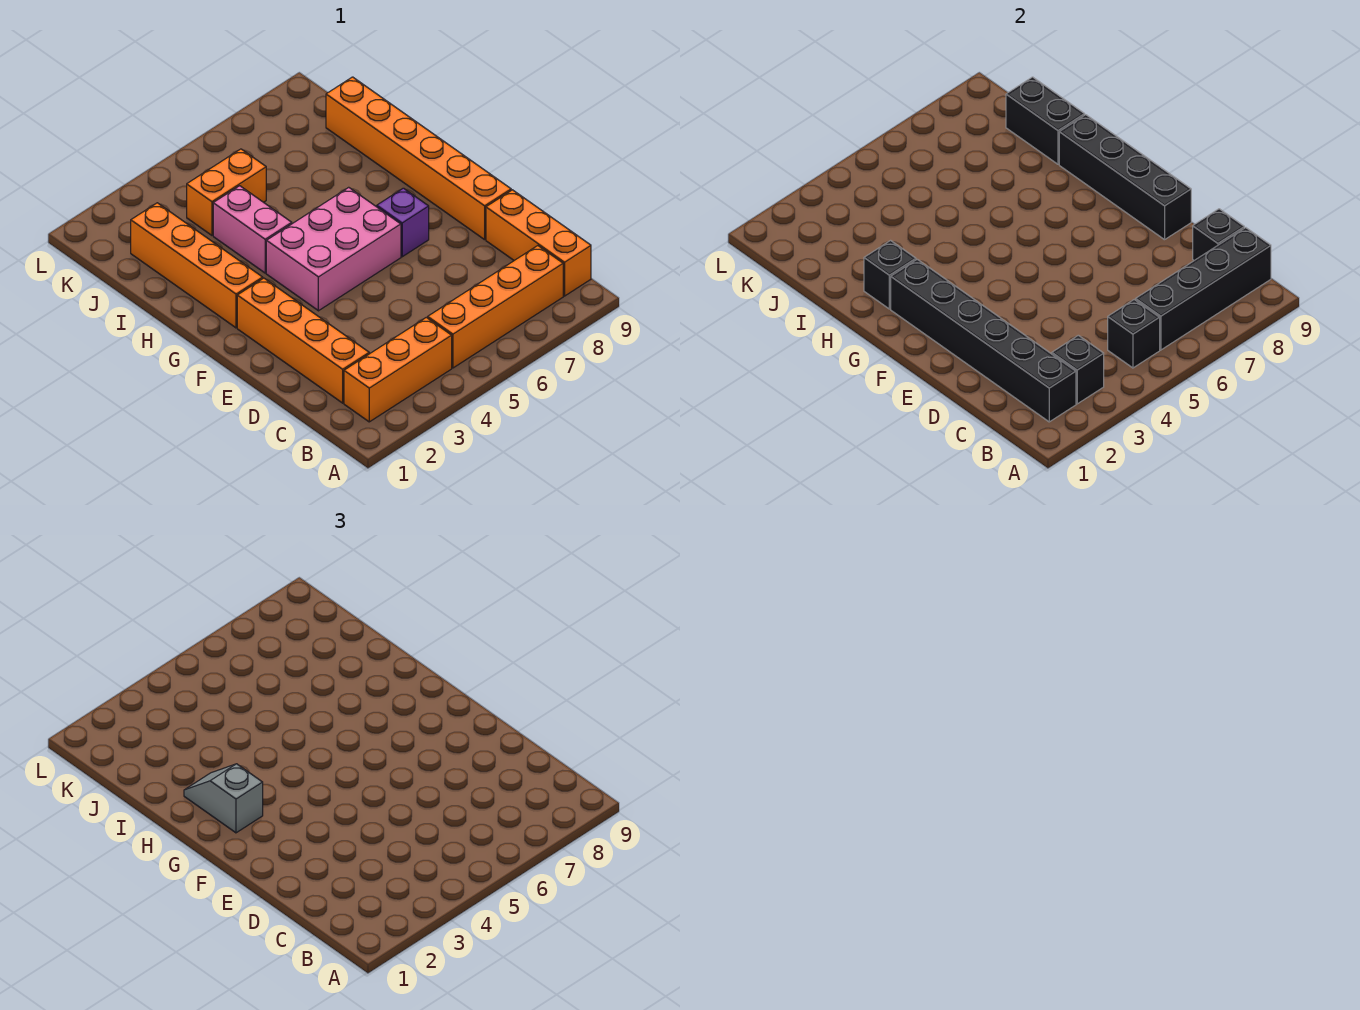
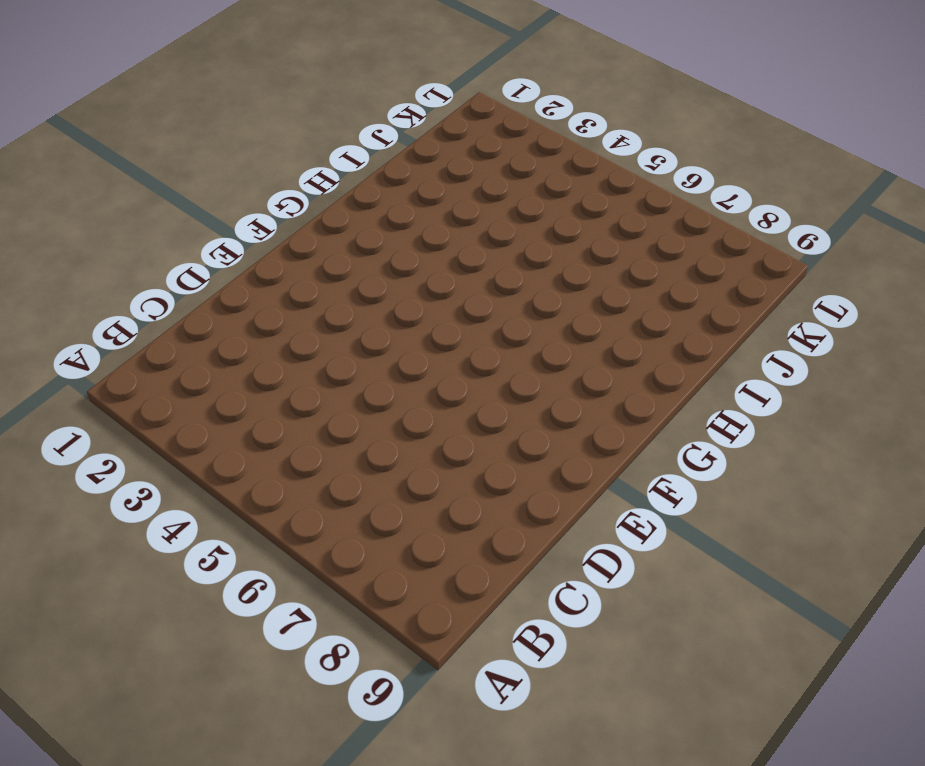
none -> orange 1x3 brick [344,317,452,422]
none -> orange 1x4 brick [428,246,563,368]
none -> orange 1x3 brick [486,190,591,296]

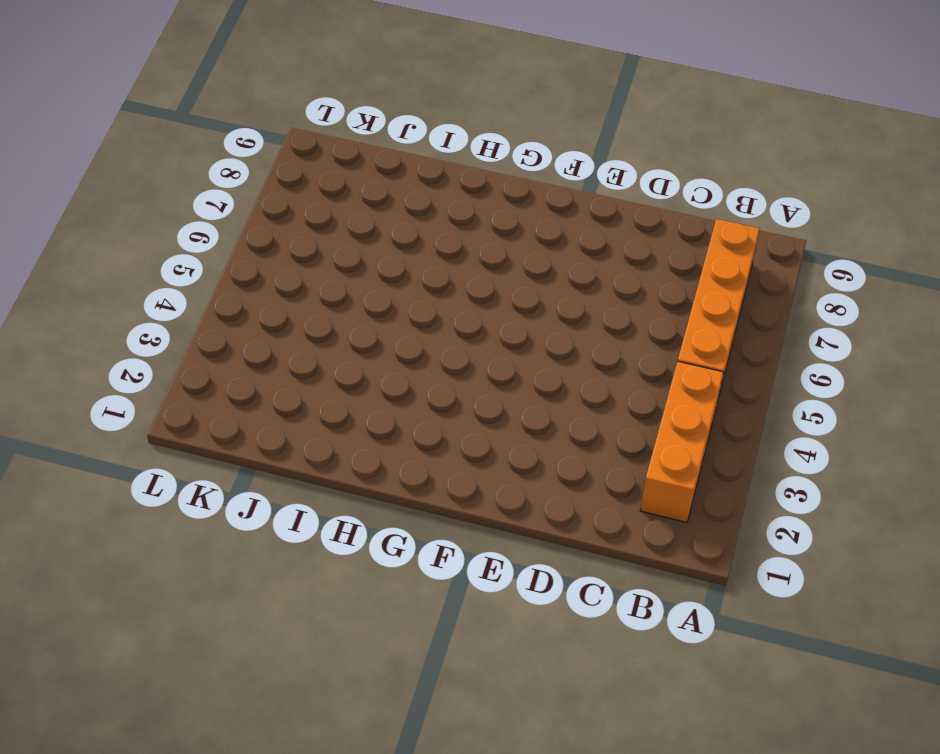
none -> orange 1x3 brick [486,190,591,296]
none -> orange 1x4 brick [237,278,369,403]
none -> orange 1x6 brick [326,77,511,240]

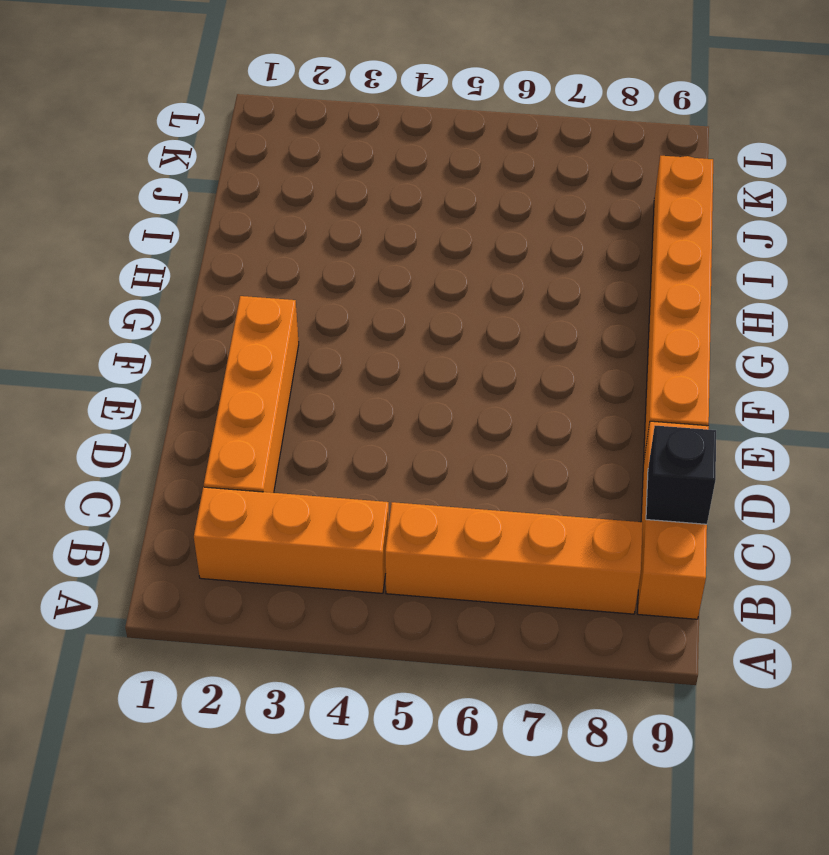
none -> pink 2x3 brick [266,187,401,311]
none -> purple 1x1 brick [377,188,429,257]
none -> orange 1x4 brick [131,203,263,328]

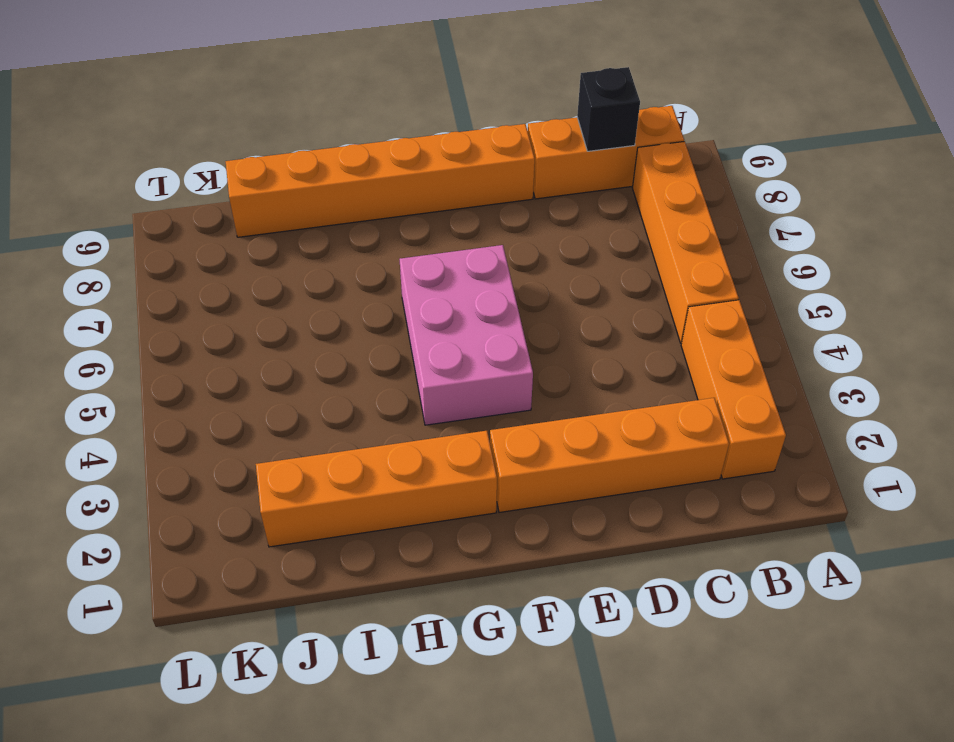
none -> purple 1x1 brick [377,188,429,257]
none -> pink 1x2 brick [213,186,292,273]
none -> orange 1x2 brick [187,149,266,235]

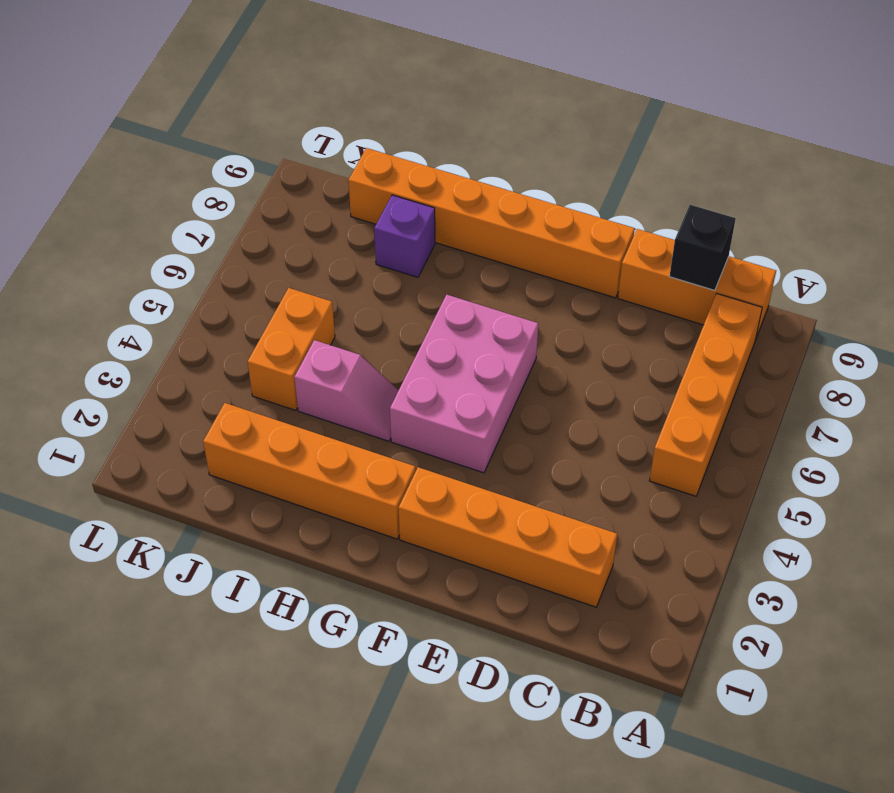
pink 1x2 slope [295,340,399,441] -> pink 1x2 brick [213,186,292,273]
purple 1x1 brick [374,195,435,277] -> purple 1x1 brick moved to [377,188,429,257]
none -> orange 1x3 brick [344,317,452,422]
none -> black 1x6 brick [891,259,1076,422]
none -> black 1x1 brick [1052,335,1104,404]

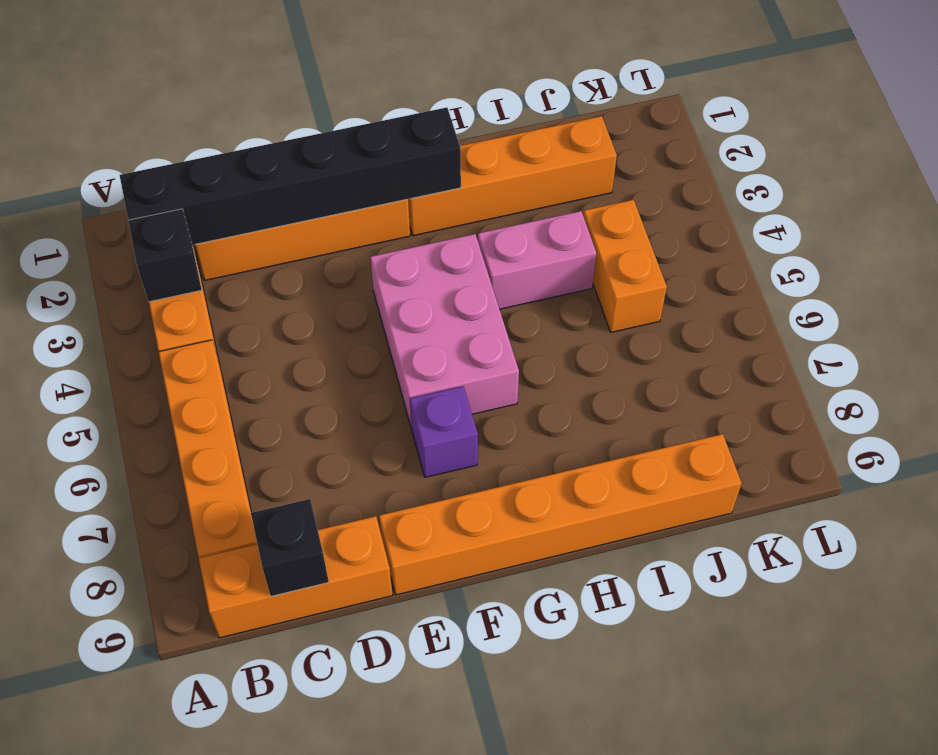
none -> black 1x1 brick [1108,300,1160,368]
none -> black 1x4 brick [1136,228,1271,350]
none -> black 1x4 brick [1059,115,1191,240]

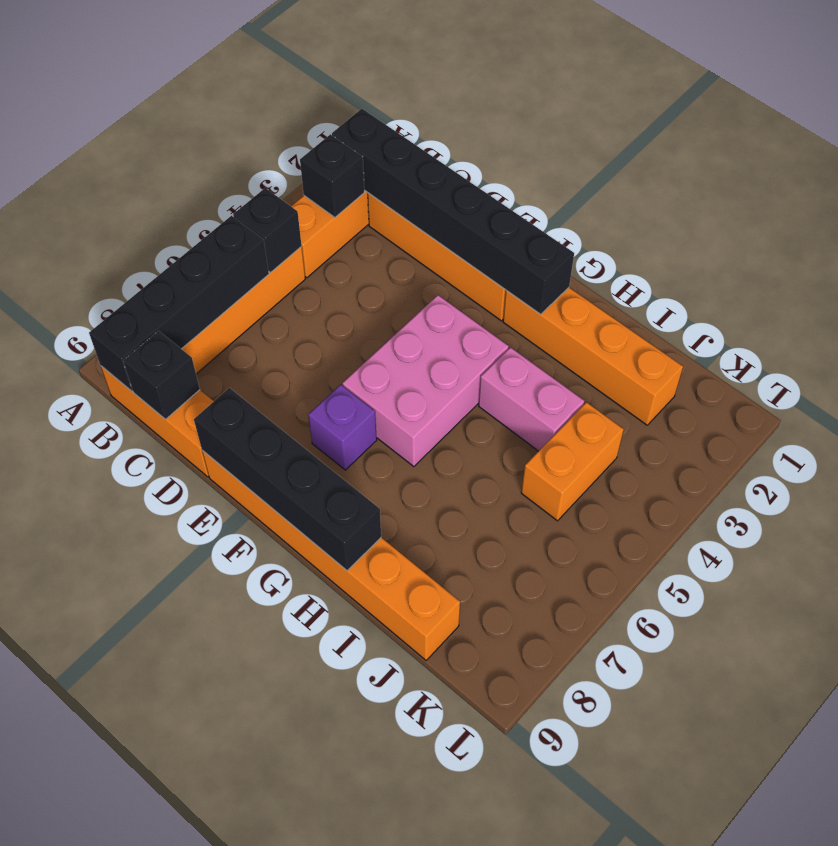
none -> black 1x1 brick [864,241,916,309]
none -> black 1x2 brick [1006,77,1085,164]
none -> grey 1x2 slope [184,764,263,833]

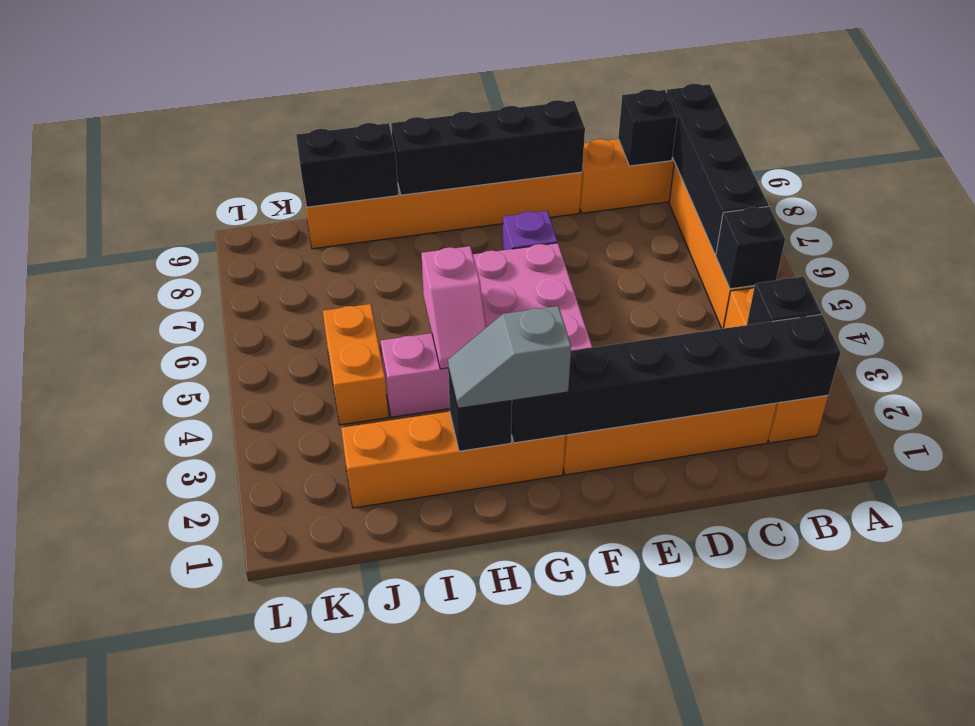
pink 1x2 slope [422,246,486,369] -> none

